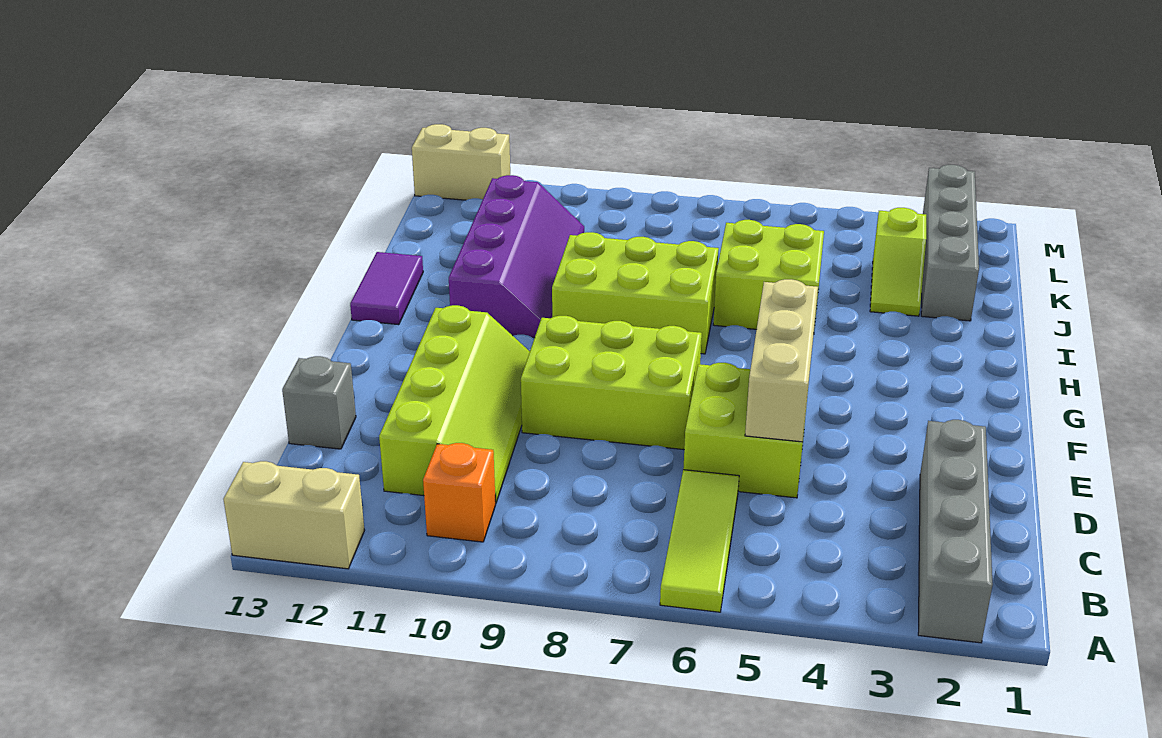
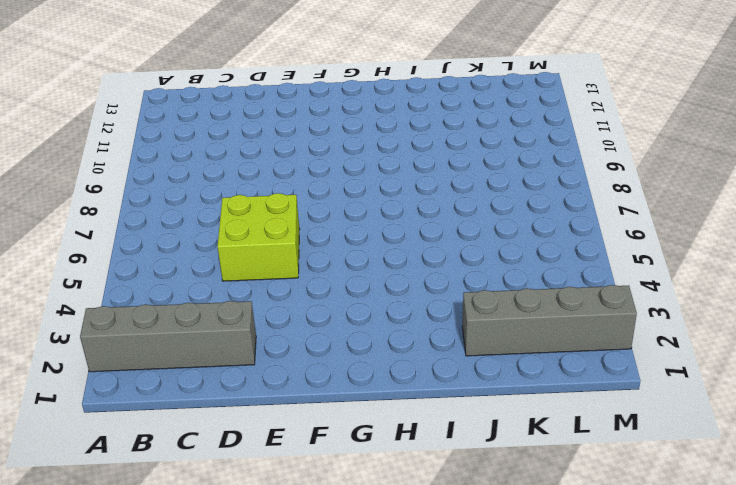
none -> lime 1x3 tile [660,470,739,612]
none -> tan 1x2 brick [223,461,365,569]
none -> orange 1x1 brick [423,443,496,542]

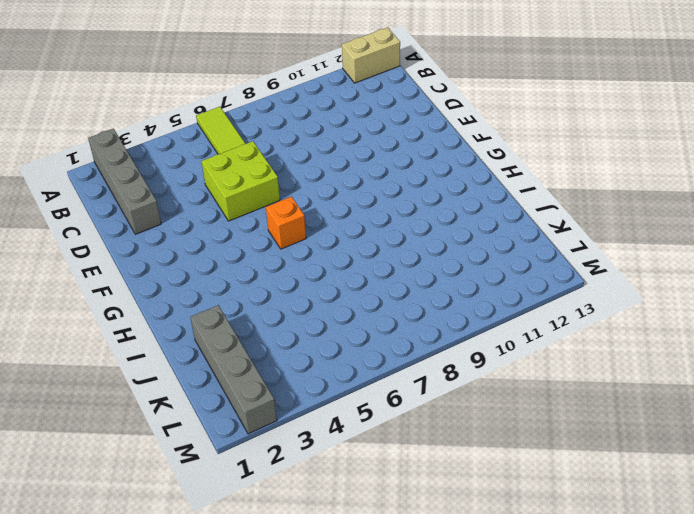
orange 1x1 brick [266,197,306,249] -> orange 1x1 brick moved to [423,443,496,542]
none -> lime 2x4 slope [379,305,530,503]
none -> grey 1x1 brick [282,356,356,449]
none -> lime 2x3 brick [521,316,702,450]

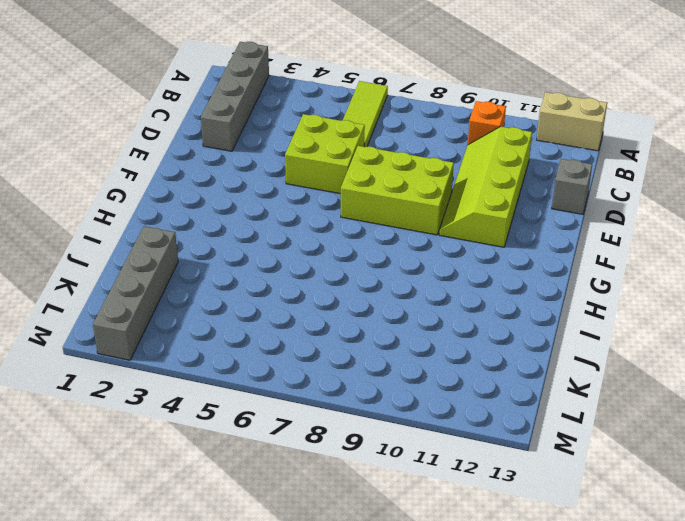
none -> lime 2x3 brick [552,232,719,354]
none -> purple 2x4 slope [449,175,584,338]
none -> purple 1x2 tile [350,252,423,325]

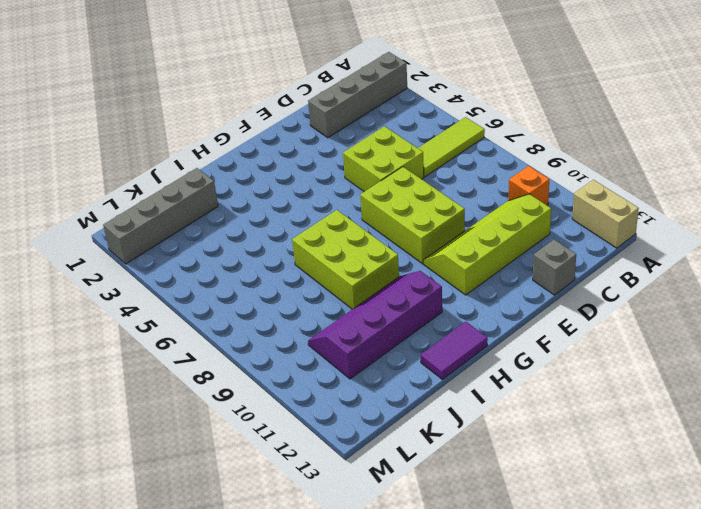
none -> lime 2x2 brick [713,220,824,329]
none -> lime 1x2 slope [870,208,926,316]
none -> tan 1x2 brick [412,124,510,200]

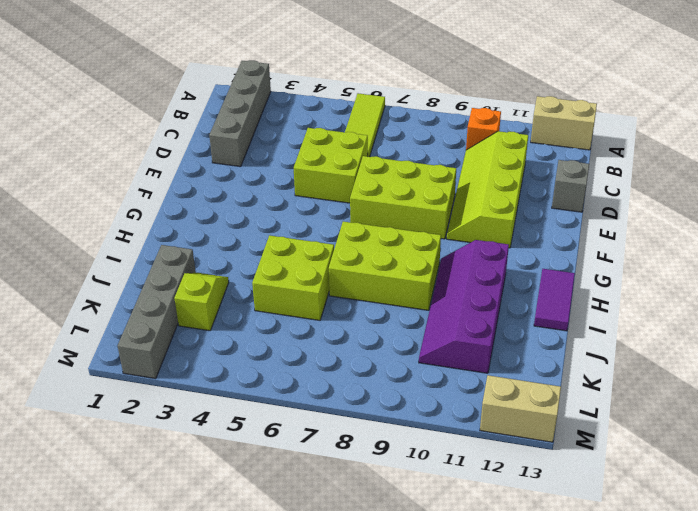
none -> tan 1x3 brick [745,279,818,442]

